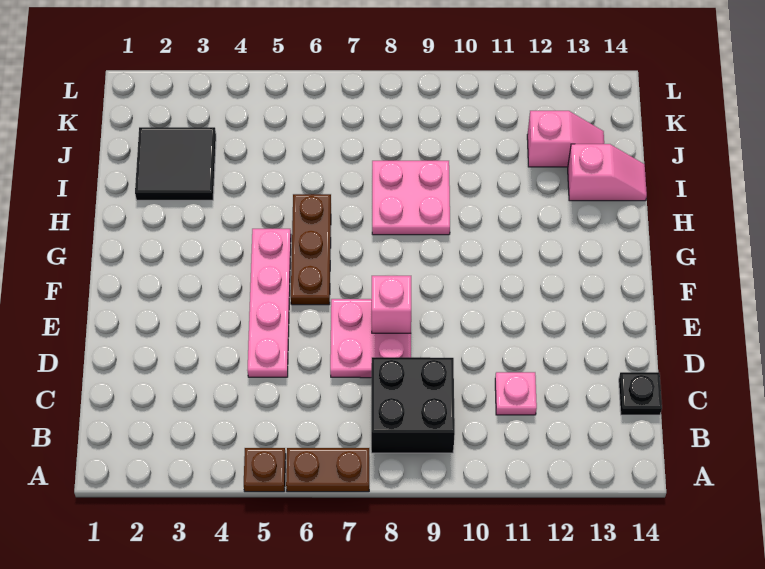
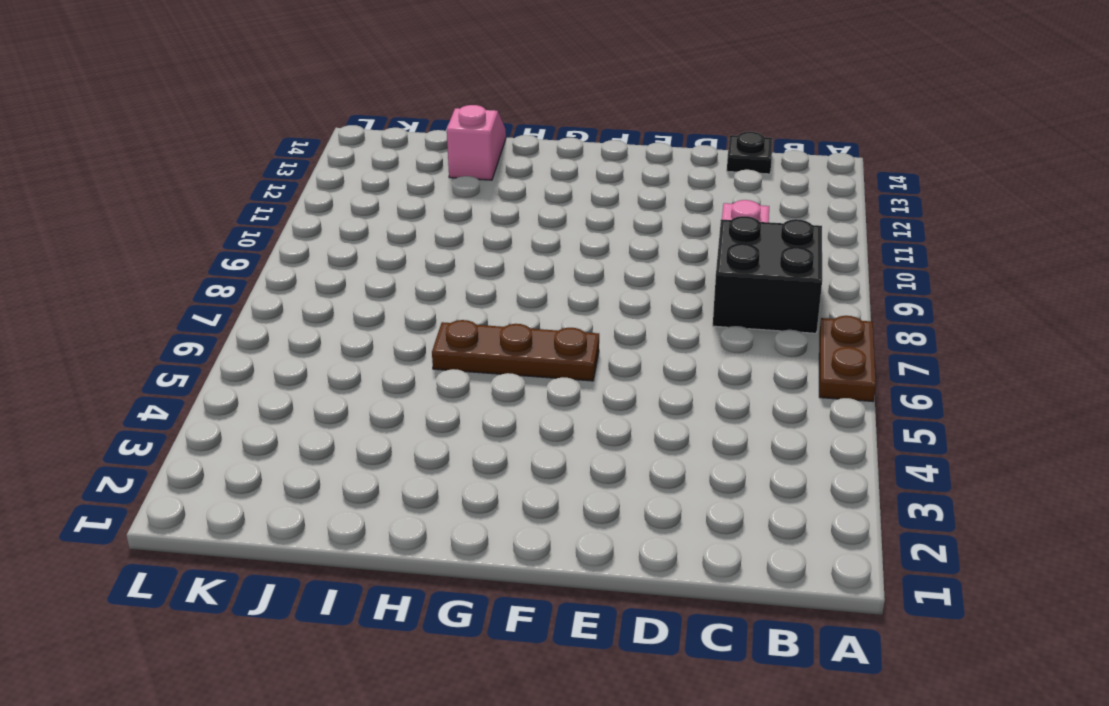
none -> brown 1x1 plate [244,448,286,492]
none -> pink 1x4 plate [248,229,291,377]
none -> pink 2x2 plate [330,299,411,378]

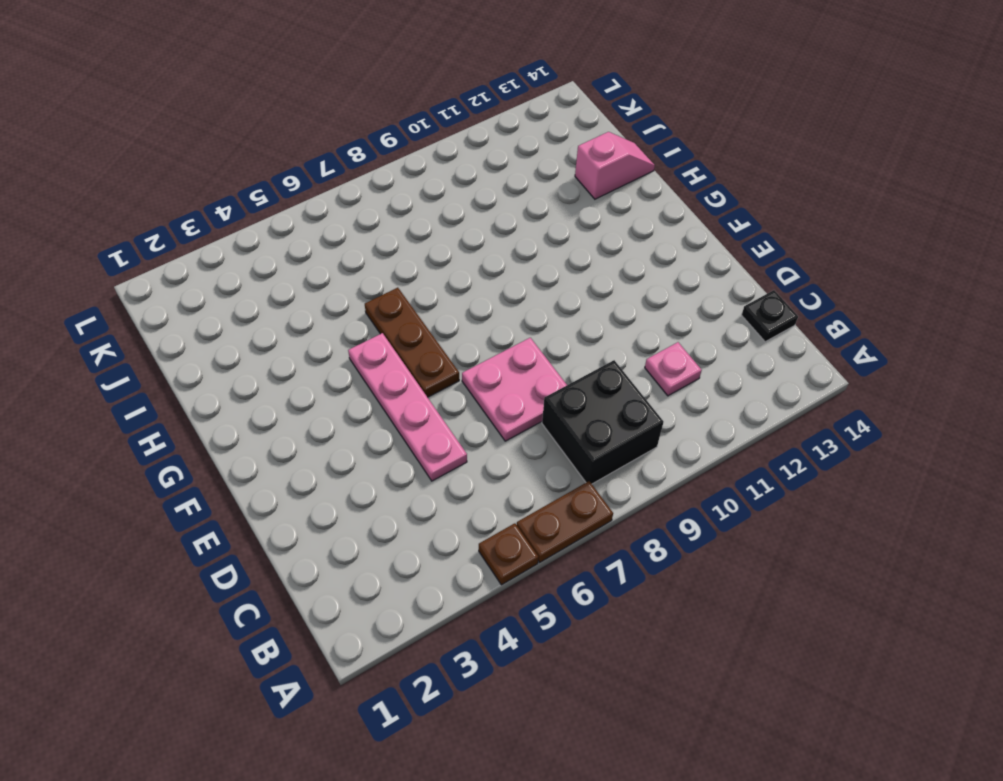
none -> pink 2x2 plate [372,161,450,235]
none -> black 2x2 tile [135,127,216,200]
none -> pink 1x2 slope [527,111,604,167]

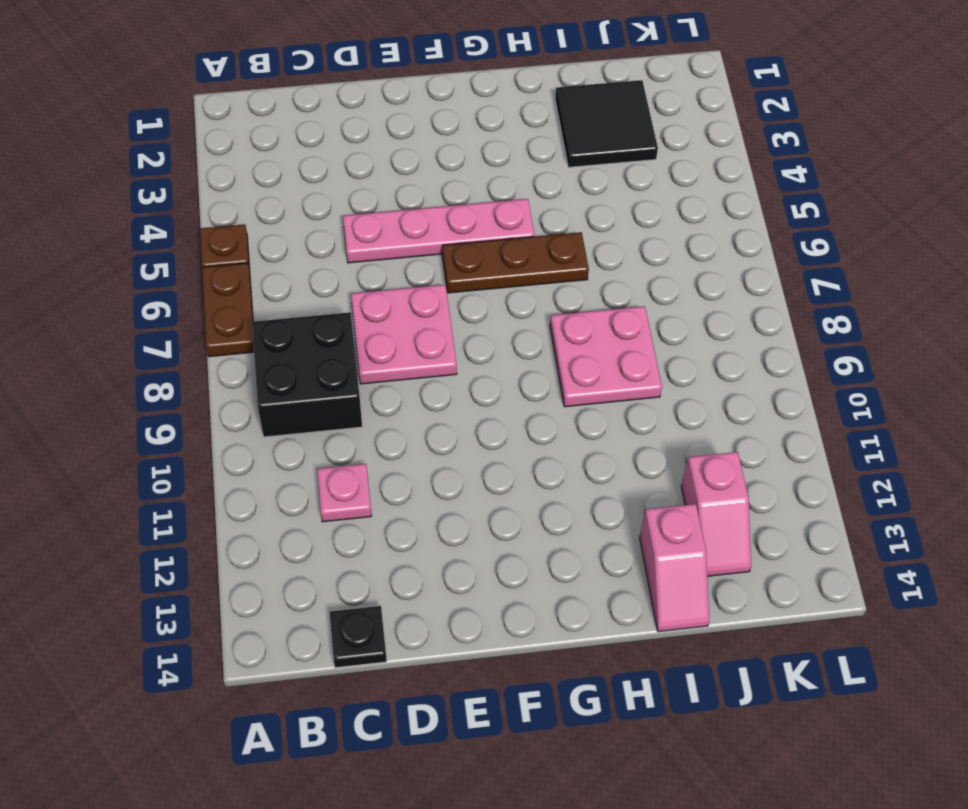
none -> pink 1x1 brick [372,276,411,333]

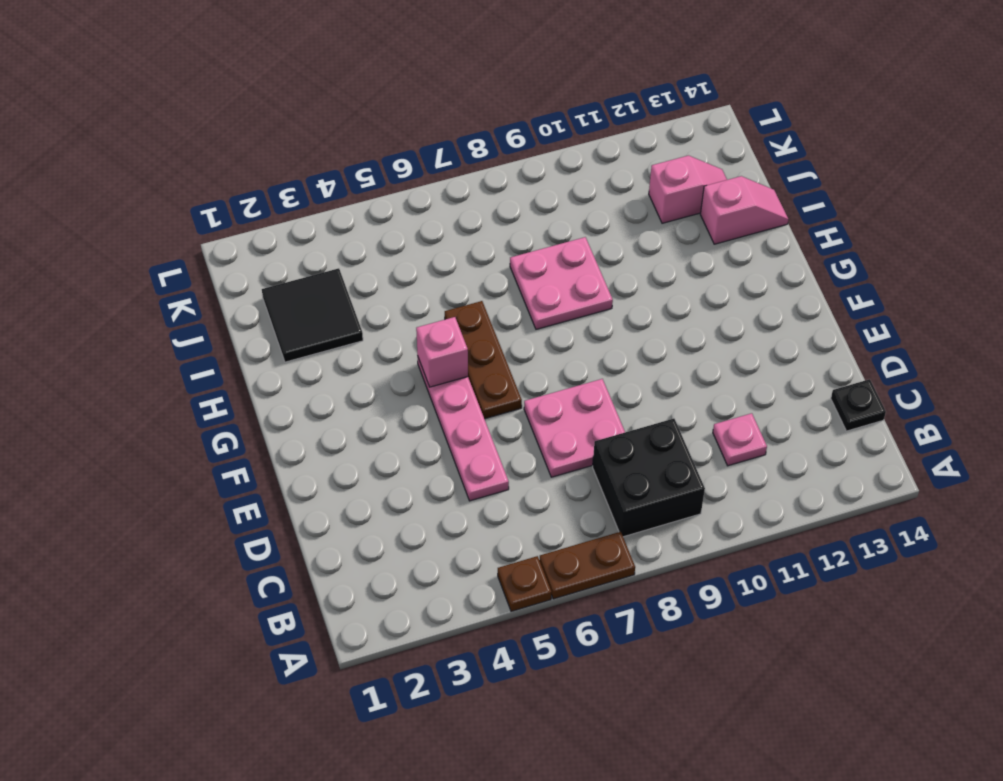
pink 1x1 brick [416,317,468,387] -> pink 1x1 brick moved to [372,276,411,333]

